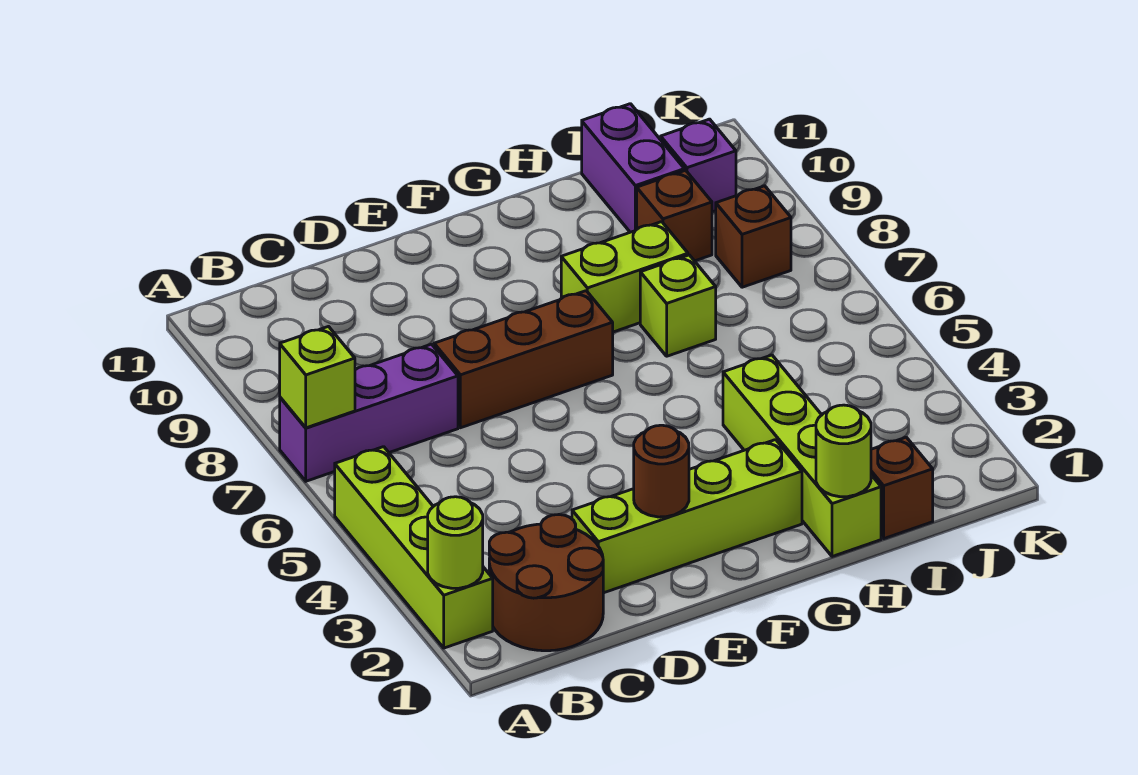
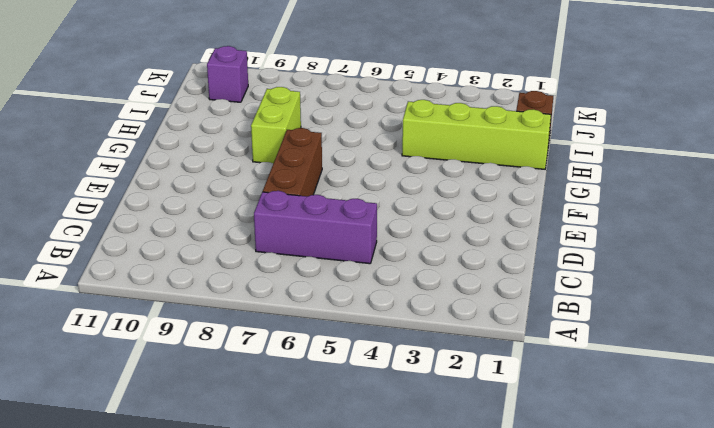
purple 1x3 brick [254,191,377,264] -> purple 1x3 brick turned to [280,344,458,481]
none -> lime 1x4 brick [335,447,493,648]
none -> brown 2x2 round brick [489,515,603,651]
none -> lime 1x4 brick [572,440,802,593]

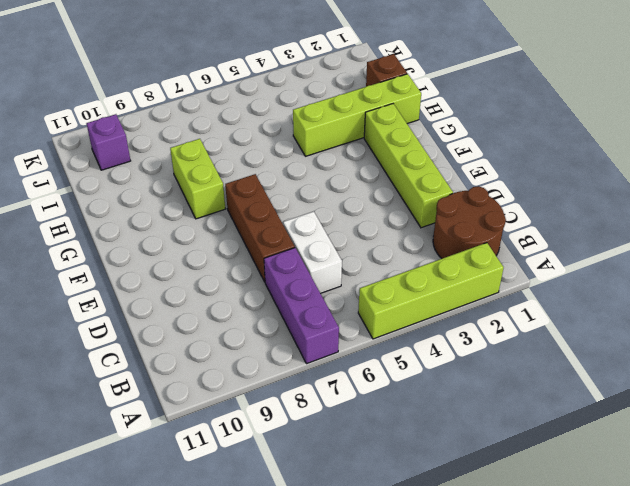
white 1x2 brick [283,211,342,293] -> none
none -> lime 1x1 brick [640,255,716,356]
none -> brown 1x1 brick [637,170,712,261]
none -> purple 1x2 brick [582,104,684,232]

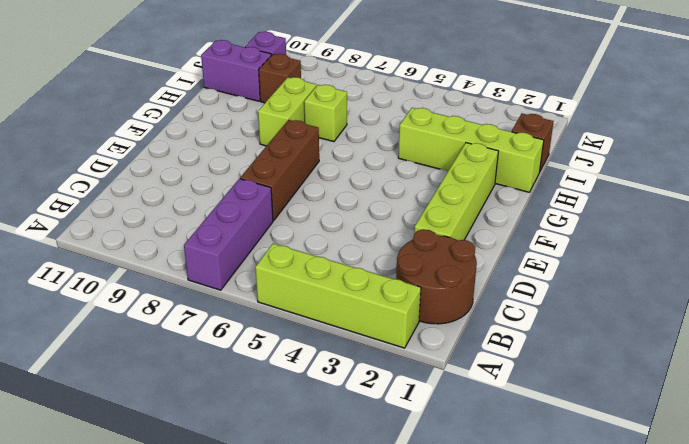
none -> brown 1x1 brick [716,186,791,287]
none -> lime 1x1 round brick [428,497,483,588]
none -> lime 1x1 brick [280,327,355,428]

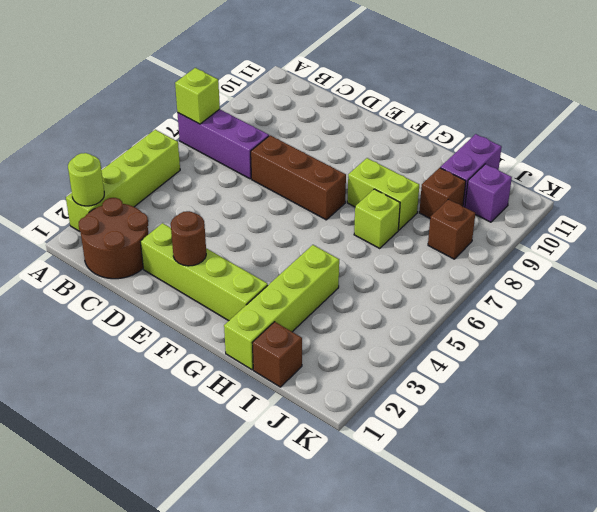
none -> lime 1x1 round brick [816,405,871,497]

